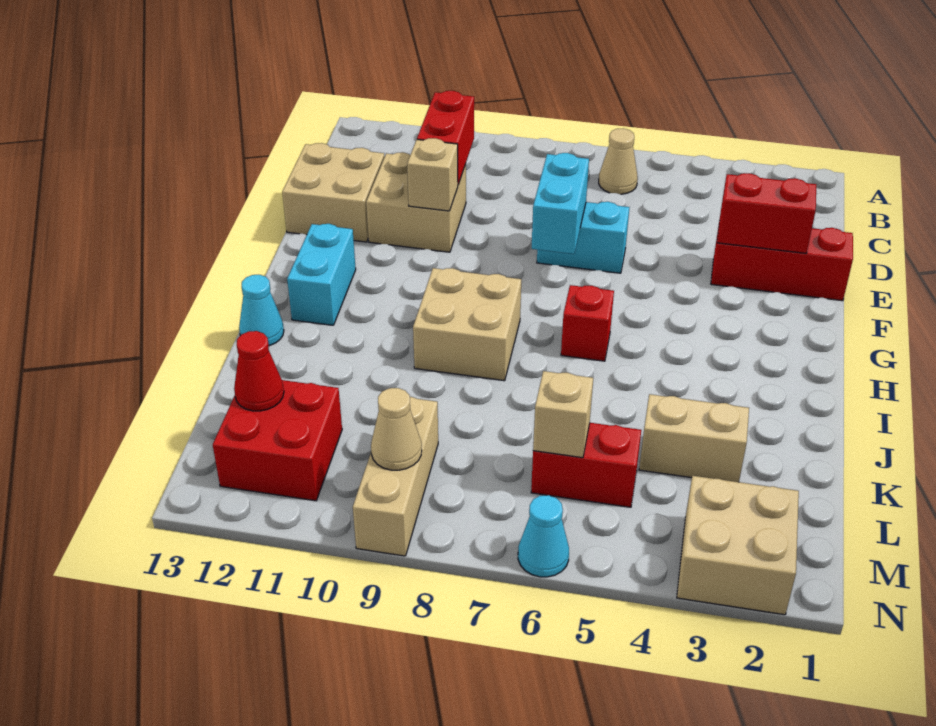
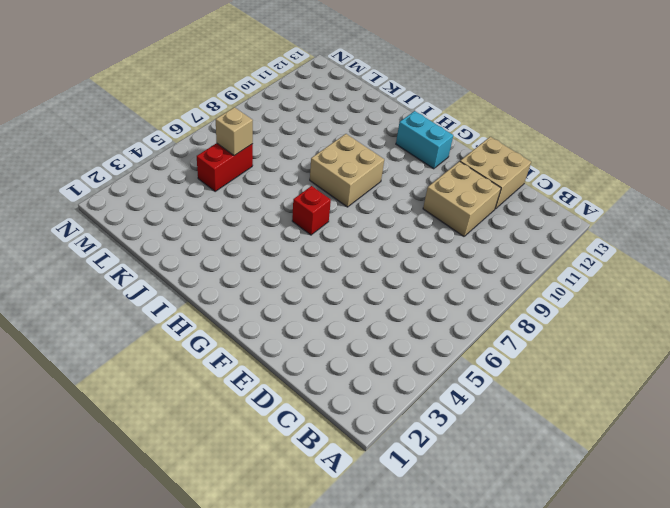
none -> tan 1x1 cone [599,128,638,194]
none -> red 1x3 brick [711,226,853,301]
none -> cyan 1x2 brick [537,202,629,273]

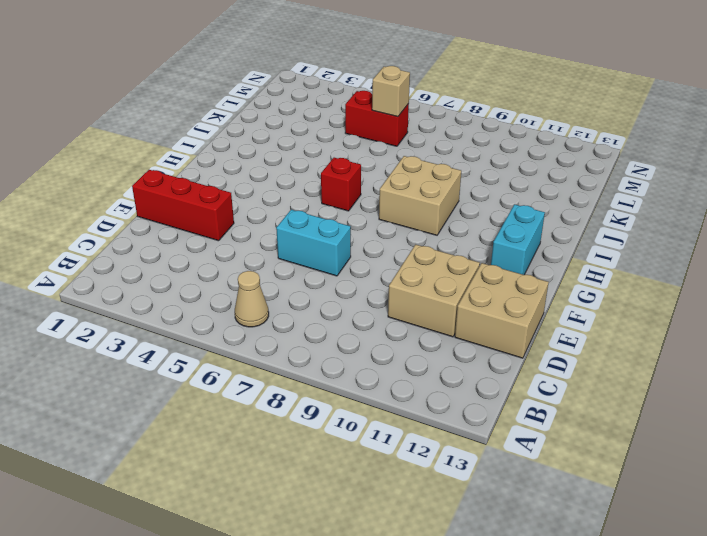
none -> cyan 1x1 cone [239,275,284,346]
none -> tan 1x2 brick [639,394,749,482]
none -> tan 1x3 brick [353,397,438,556]

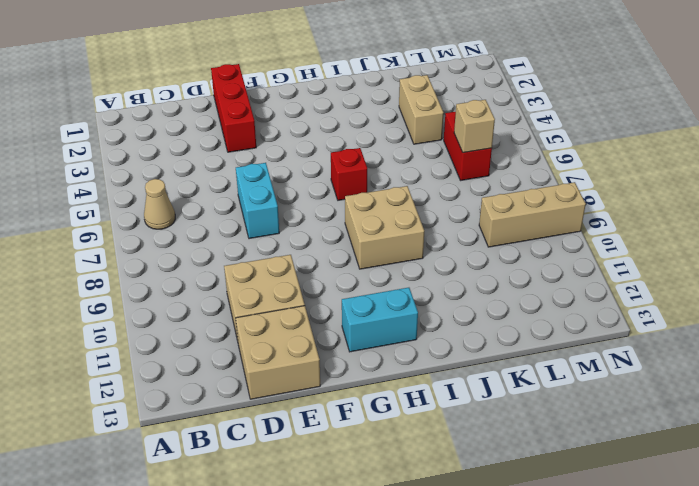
none -> cyan 1x1 cone [239,275,284,346]
none -> red 2x2 brick [213,380,342,501]
none -> tan 2x2 brick [677,476,799,615]

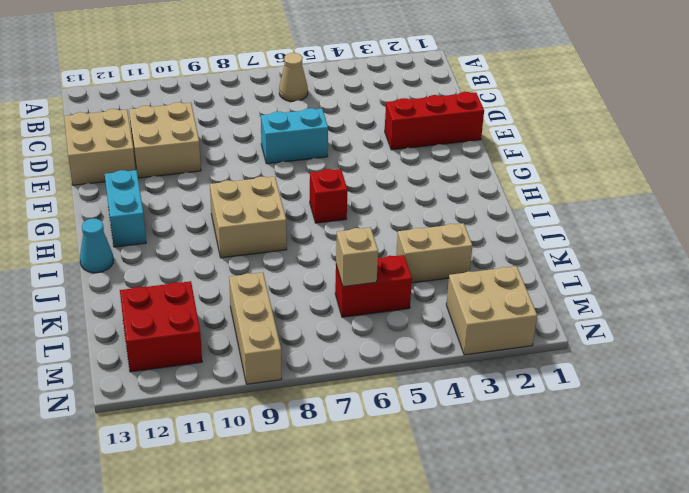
none -> cyan 1x1 cone [518,495,569,577]
none -> red 1x2 brick [417,91,474,184]
none -> red 1x2 brick [717,173,816,253]

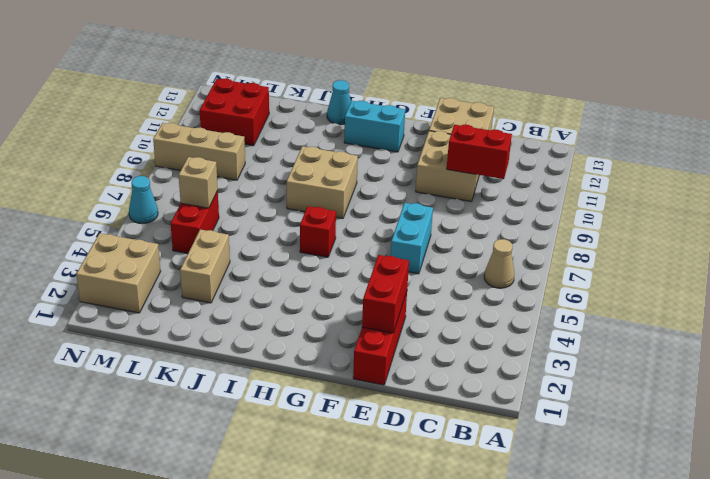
none -> cyan 1x2 brick [532,153,589,254]
none -> tan 1x1 brick [407,138,458,211]
none -> red 1x1 cone [234,331,284,411]

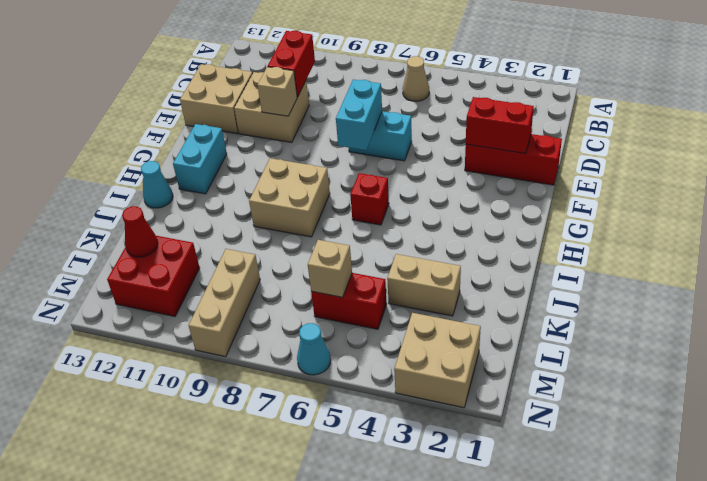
none -> tan 1x1 cone [371,388,422,470]

